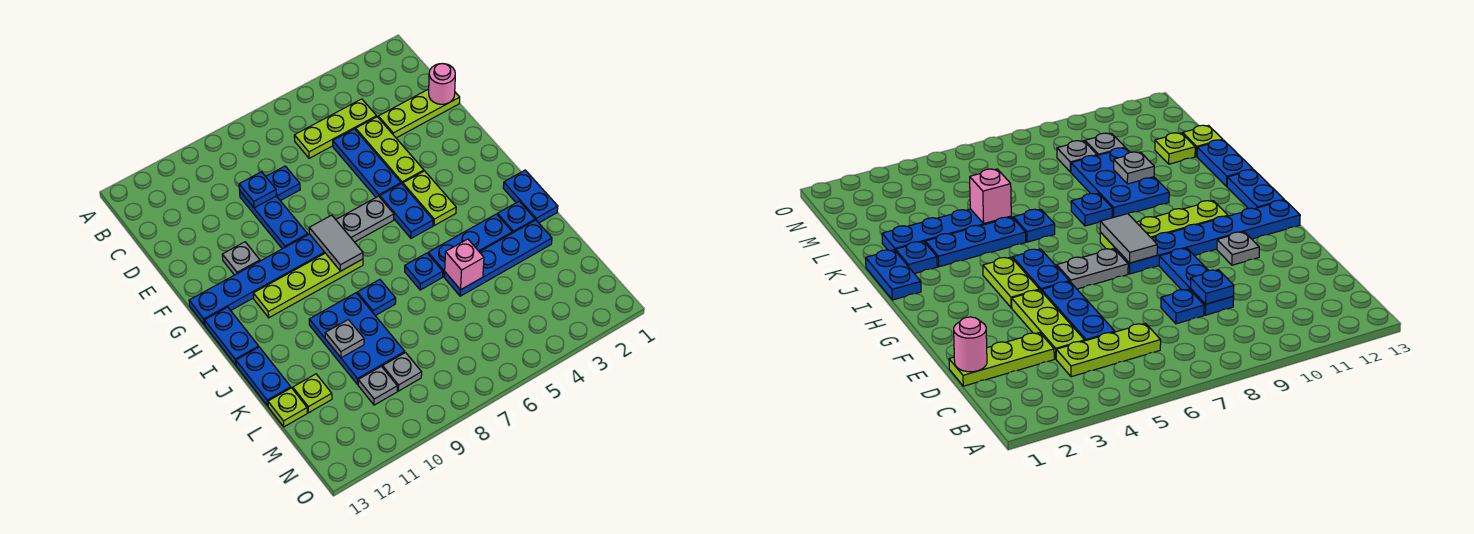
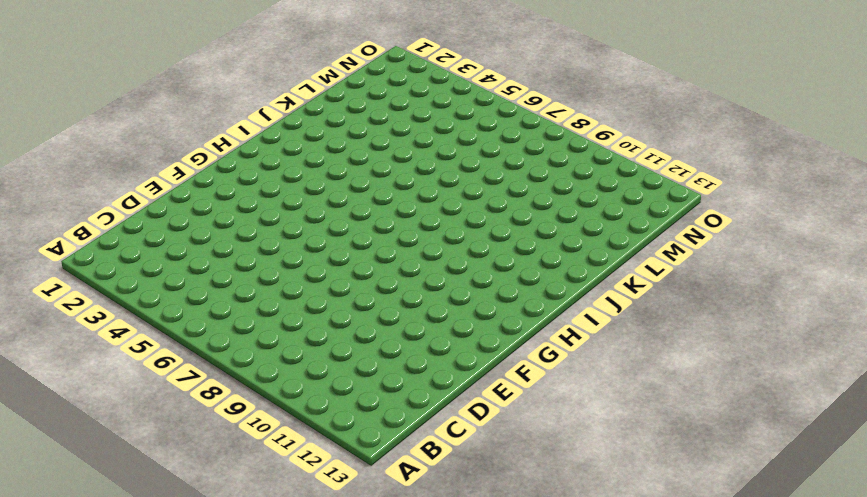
none -> lime 1x3 plate [294,99,377,158]
none -> lime 1x3 plate [378,89,460,138]
none -> lime 1x3 plate [356,117,424,184]
none -> blue 1x3 plate [333,129,401,197]

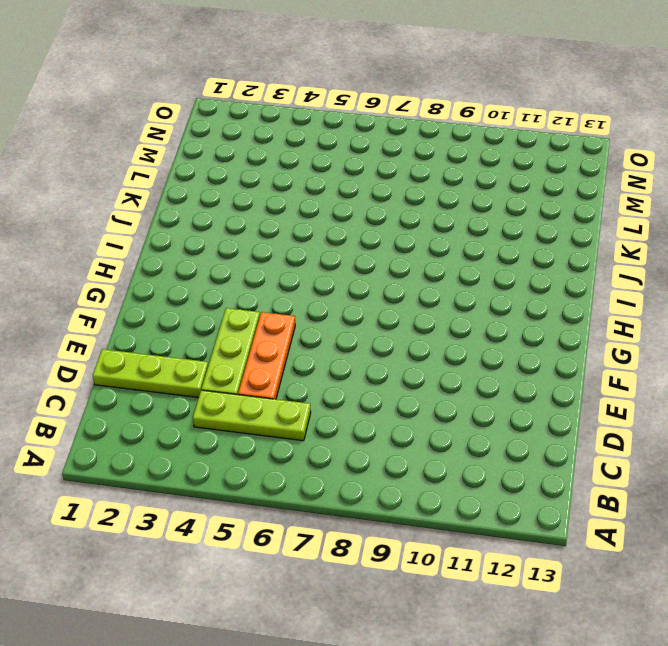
orange 1x3 plate [238,312,295,399] -> blue 1x3 plate [333,129,401,197]
none -> blue 1x1 plate [266,166,300,201]
none -> blue 1x3 plate [240,192,308,249]
none -> grey 1x1 plate [222,242,260,275]
none -> lime 1x2 plate [403,171,456,226]

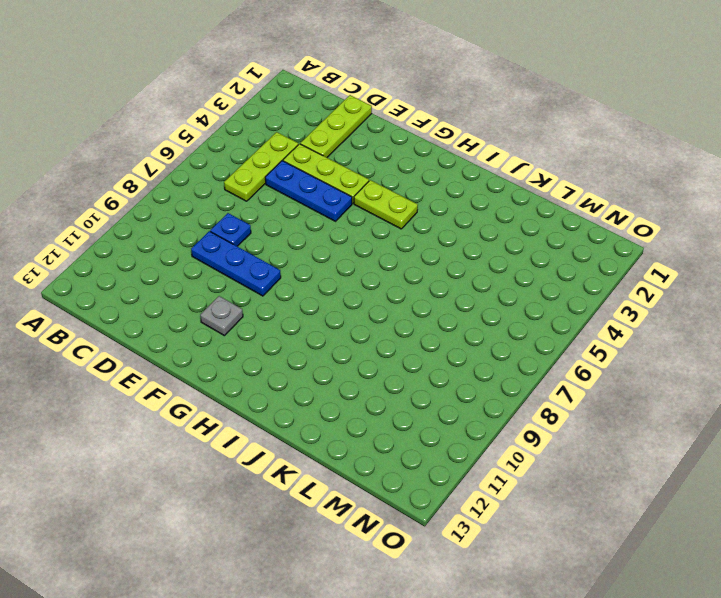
none -> blue 1x2 plate [380,184,433,238]
none -> grey 1x2 plate [336,196,394,242]
none -> blue 1x6 plate [189,234,325,325]
none -> lime 1x4 plate [253,253,363,318]

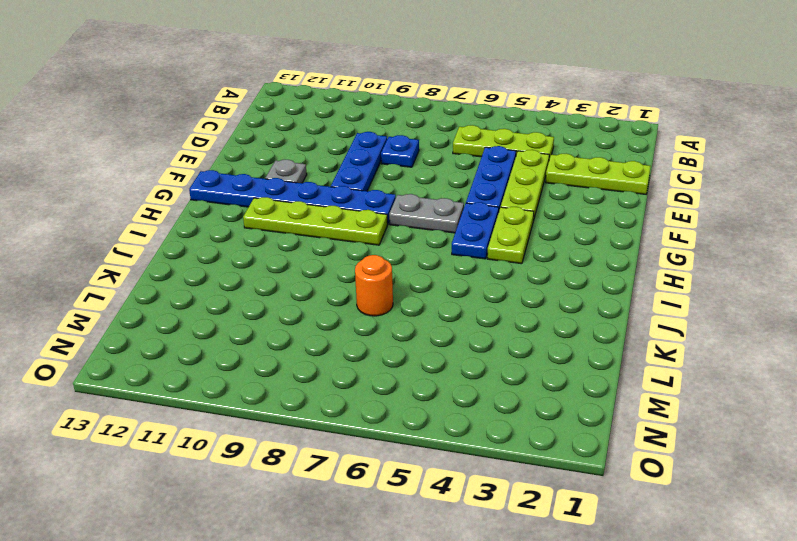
orange 1x1 round brick [355,255,393,316] -> none
none -> blue 1x2 plate [205,307,259,365]
none -> blue 1x2 plate [503,170,558,223]
none -> blue 1x1 plate [497,201,535,233]
none -> blue 1x3 plate [428,214,512,277]

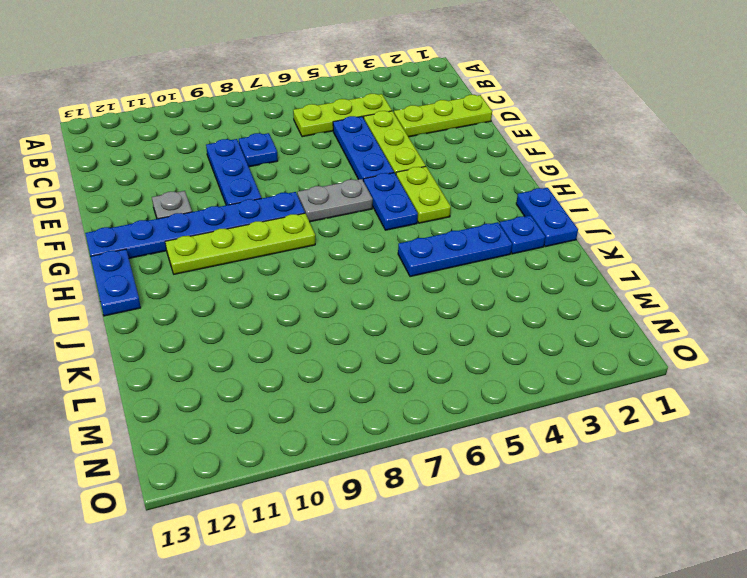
none -> blue 1x1 plate [405,253,443,290]
none -> blue 1x1 plate [357,280,396,316]
none -> blue 2x3 plate [309,293,405,384]
none -> blue 1x2 plate [236,347,291,406]

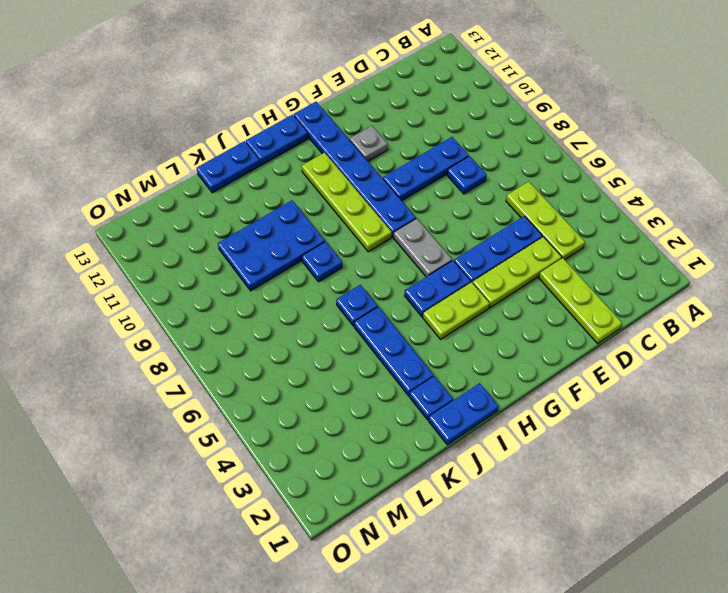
none -> blue 1x4 plate [444,220,552,296]
none -> lime 1x1 plate [293,374,332,413]
none -> lime 1x1 plate [268,388,307,427]
none -> grey 1x1 plate [383,353,422,391]

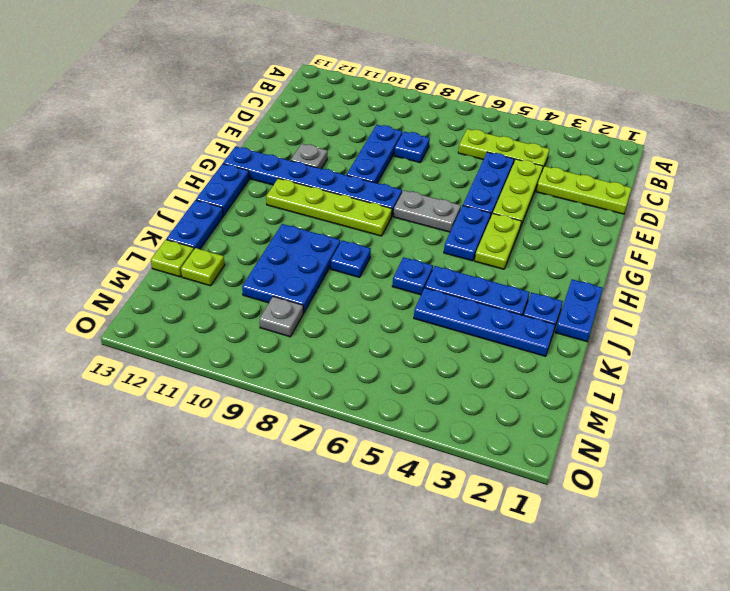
none -> grey 1x1 plate [358,366,397,405]
none -> pink 1x1 round brick [429,64,455,104]
none -> blue 1x1 plate [239,172,276,208]
none -> grey 1x2 tile [309,215,363,271]

